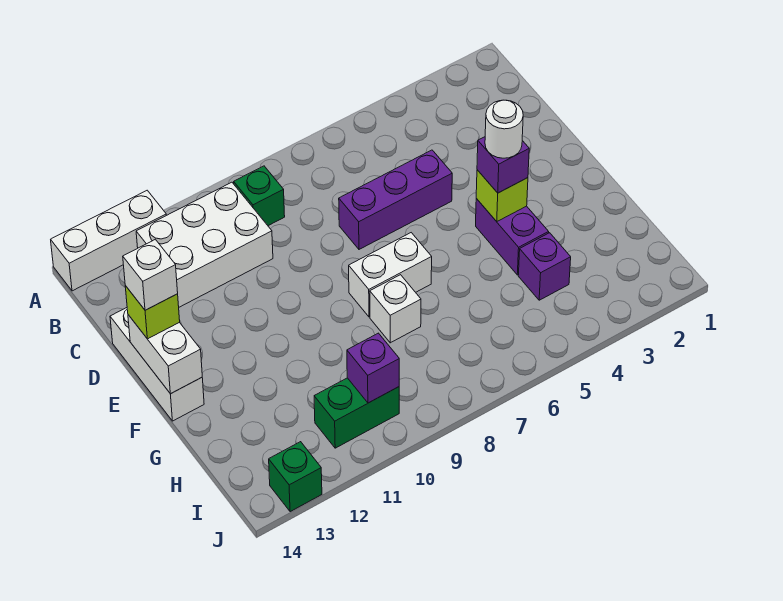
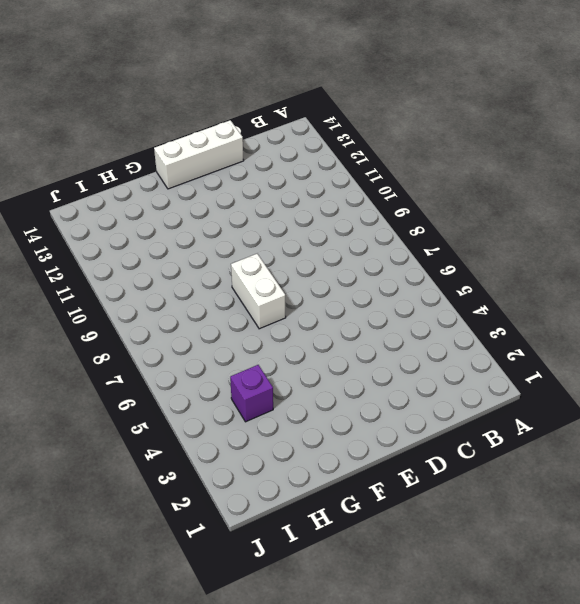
none -> white 1x3 brick [51,190,166,291]
none -> green 1x1 brick [234,166,285,226]
none -> white 2x3 brick [136,182,273,307]

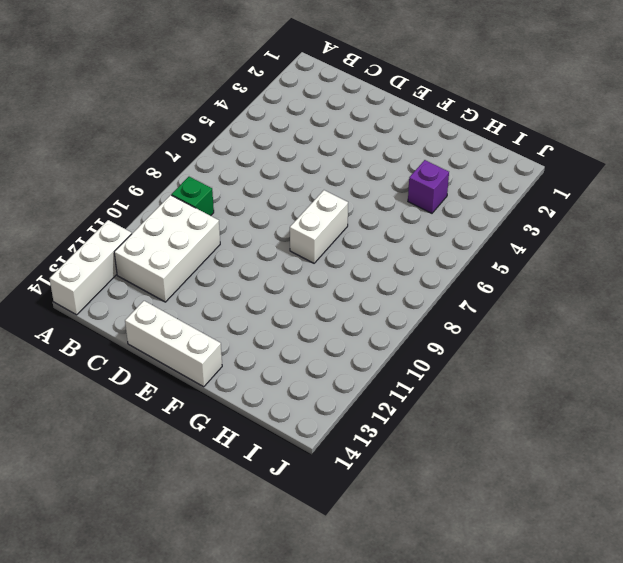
none -> purple 1x3 brick [339,150,452,249]
none -> purple 1x2 brick [476,199,549,275]
none -> white 1x1 brick [370,275,421,343]

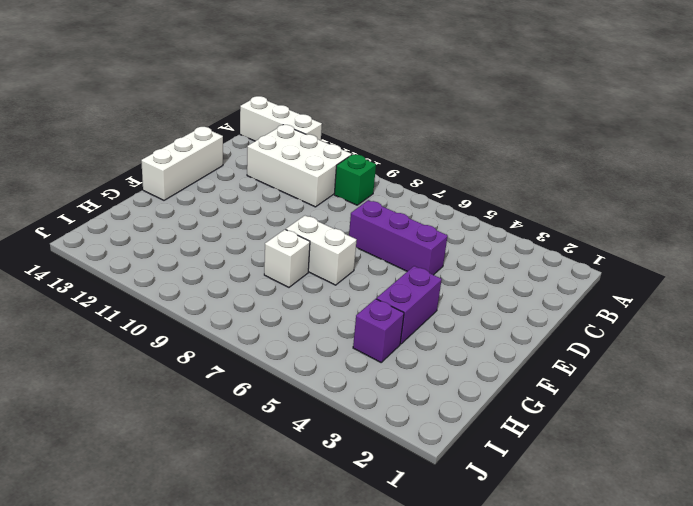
none -> green 1x2 brick [314,378,399,448]
none -> green 1x1 brick [269,442,322,512]
none -> white 1x2 brick [128,315,202,394]

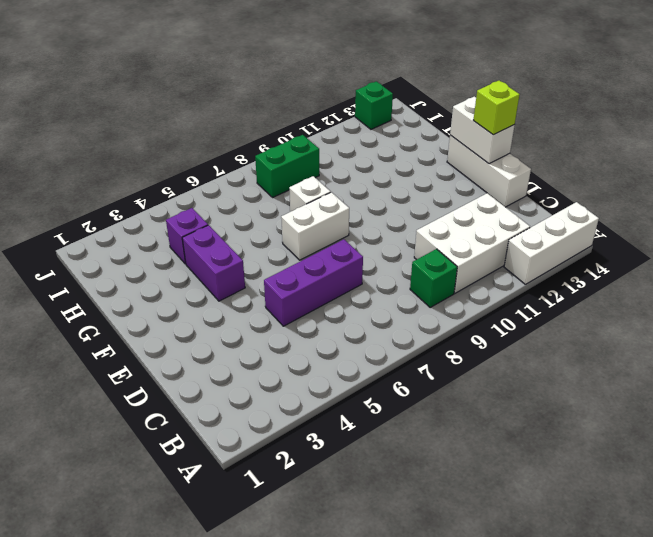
green 1x2 brick [255,135,319,197] -> green 1x2 brick moved to [314,378,399,448]
none -> lime 1x1 brick [476,170,528,222]
none -> purple 1x1 brick [347,333,399,403]
none -> purple 1x1 brick [477,137,529,193]

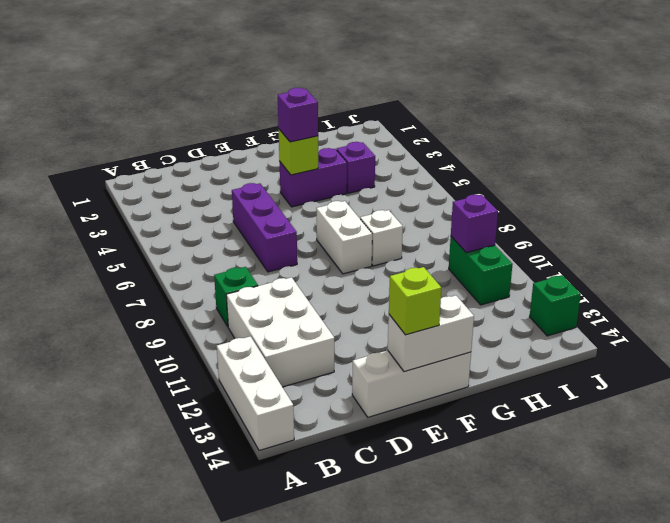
none -> white 1x1 brick [123,239,178,310]
none -> white 1x1 round brick [485,100,523,158]

